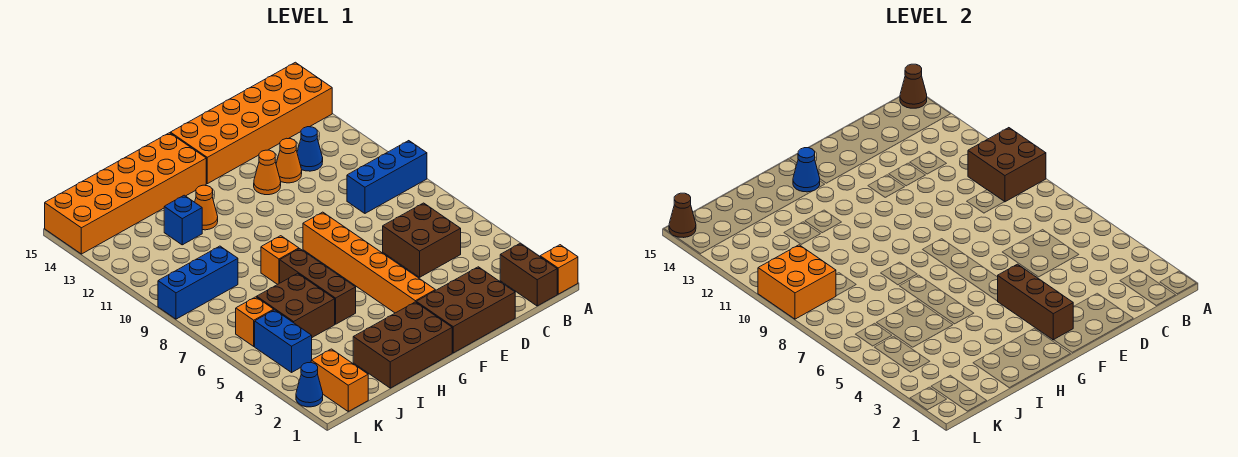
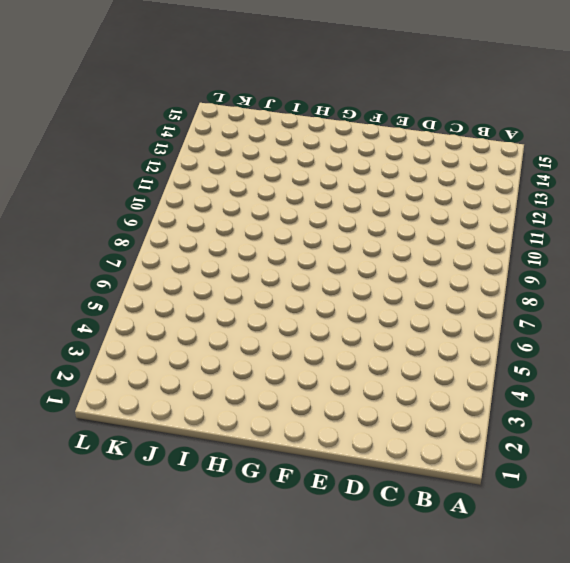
none -> orange 1x1 brick [540,245,578,294]
none -> blue 1x3 brick [347,141,427,213]
none -> orange 2x6 brick [170,62,332,184]

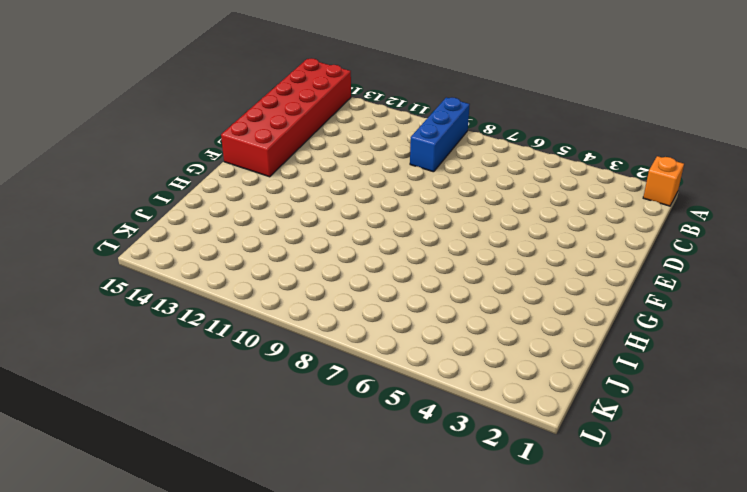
red 2x6 brick [221,58,351,177] -> orange 2x6 brick [170,62,332,184]
none -> brown 1x2 brick [500,243,557,306]
none -> brown 2x2 brick [383,203,461,277]
none -> blue 1x1 cone [297,127,323,171]

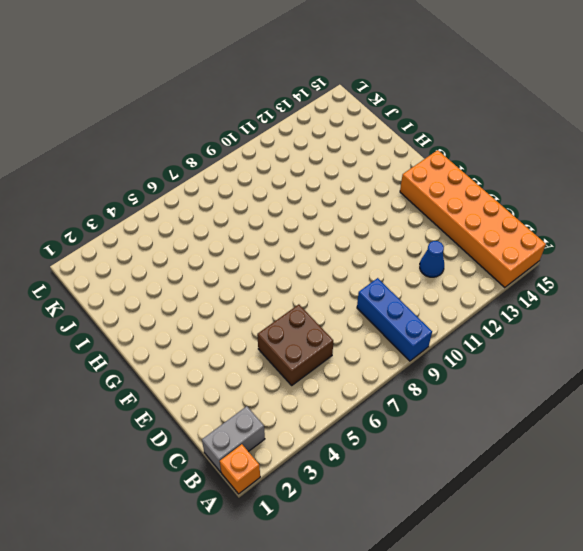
grey 1x2 brick [202,406,265,472] -> brown 1x2 brick [500,243,557,306]
none -> brown 2x3 brick [416,267,515,353]
none -> orange 1x1 cone [276,138,302,183]
none -> orange 1x1 cone [254,150,281,195]

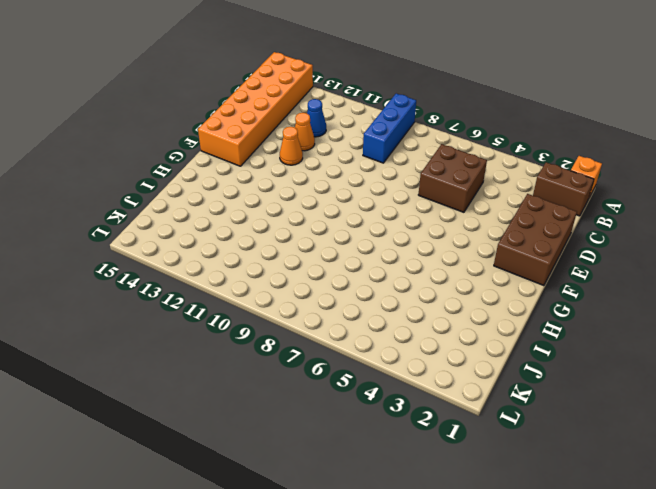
none -> orange 1x6 brick [303,212,435,313]
none -> brown 2x3 brick [353,302,452,388]
none -> orange 2x6 brick [45,133,206,254]

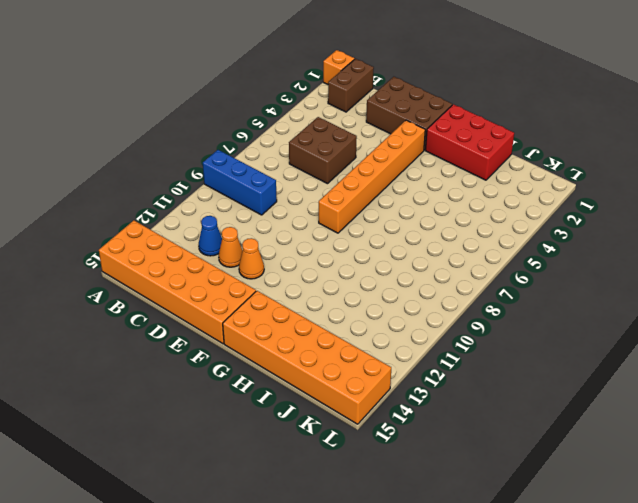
red 2x3 brick [425,104,514,180] -> brown 2x3 brick [353,302,452,388]
none -> brown 1x3 brick [280,249,356,324]
none -> orange 1x1 brick [261,236,299,284]
none -> orange 1x1 cone [195,185,218,230]

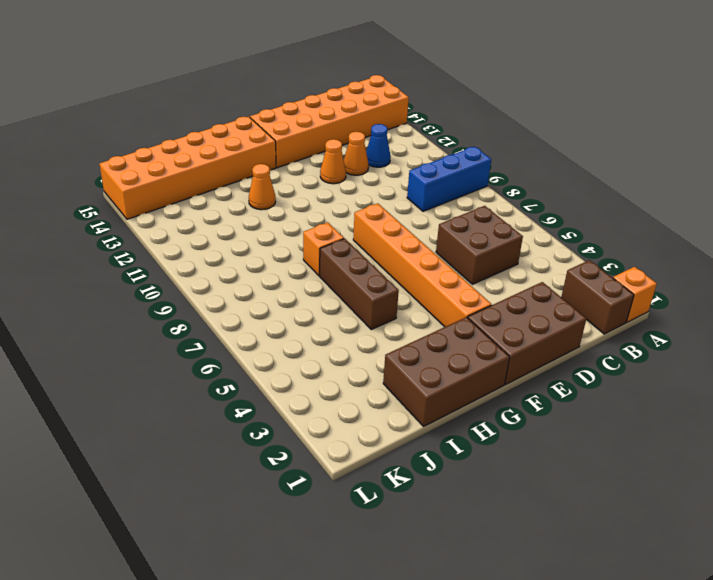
none -> brown 2x2 brick [257,273,335,337]
none -> blue 1x1 brick [164,195,202,245]
none -> blue 1x3 brick [158,246,238,319]

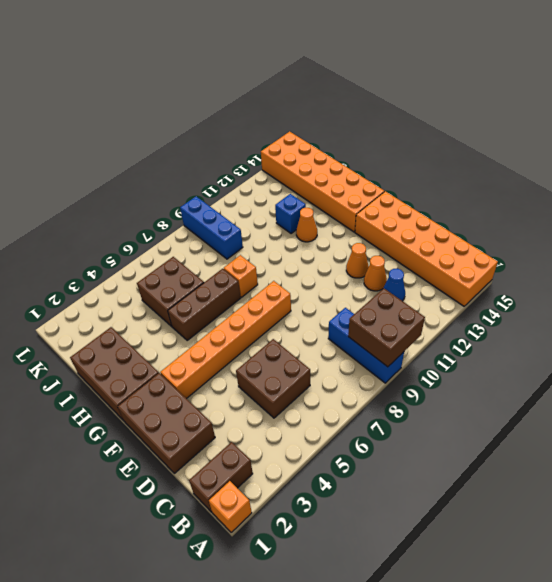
none -> orange 1x2 brick [311,349,368,411]
none -> blue 1x2 brick [255,310,312,372]
none -> orange 1x1 brick [236,297,274,346]

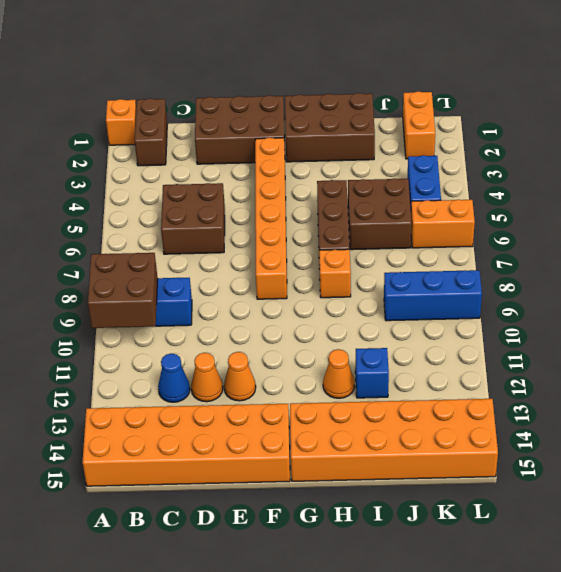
orange 1x2 brick [411,200,475,248] -> orange 1x1 brick [236,297,274,346]
none -> blue 1x1 cone [296,363,323,407]
none -> brown 1x1 cone [900,64,927,108]
none -> brown 1x3 brick [998,264,1073,340]

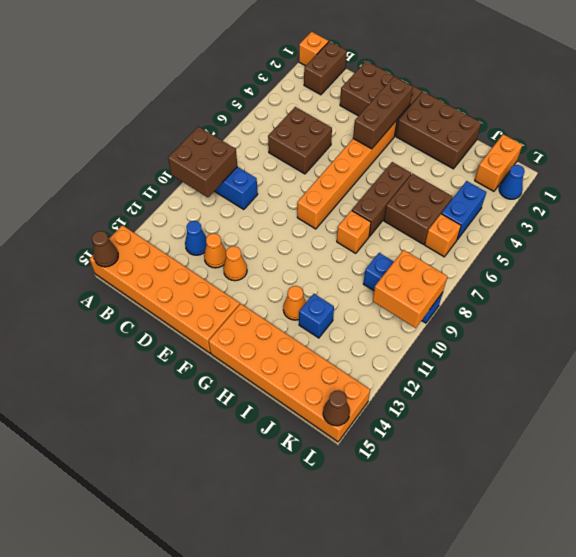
none -> blue 1x1 cone [793,148,820,192]

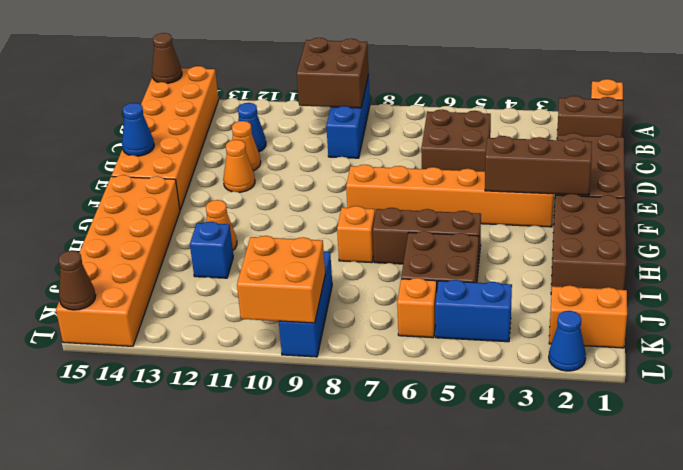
blue 1x1 cone [122,103,154,156] -> blue 1x1 cone moved to [793,148,820,192]

